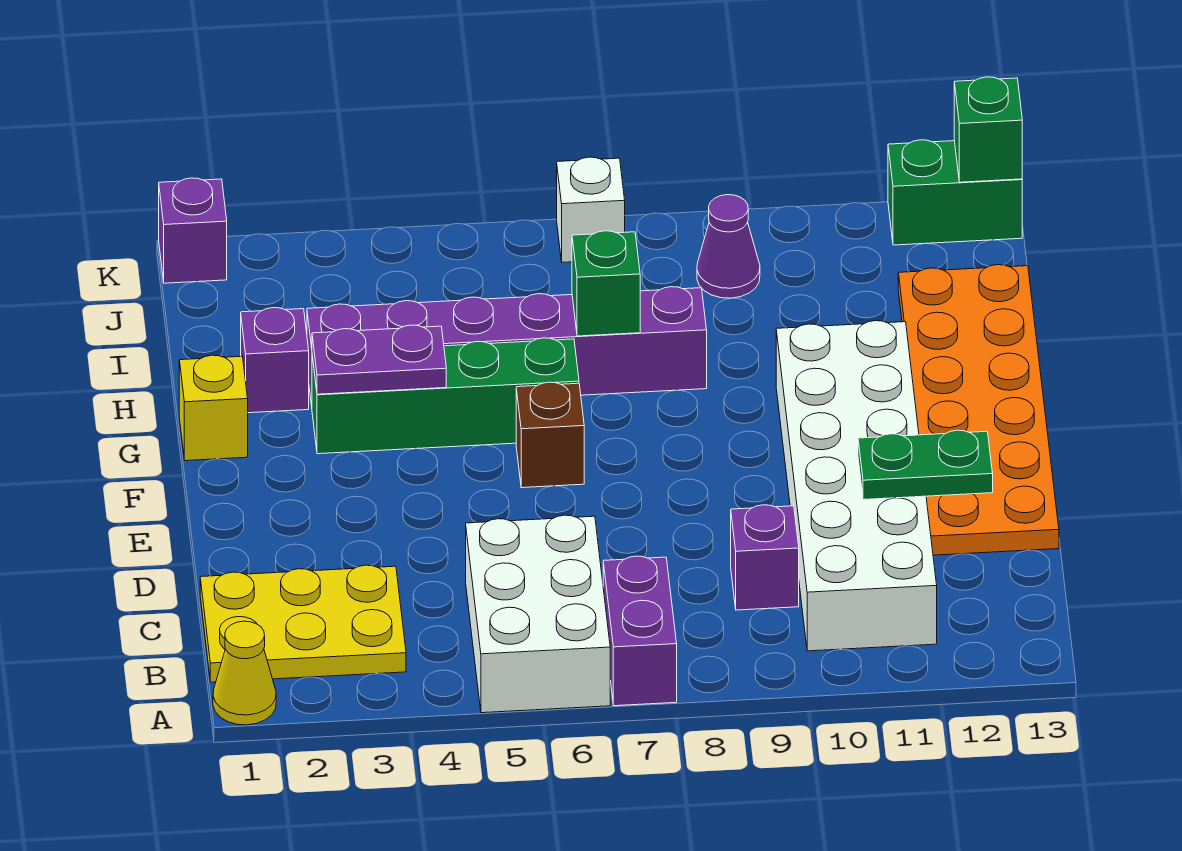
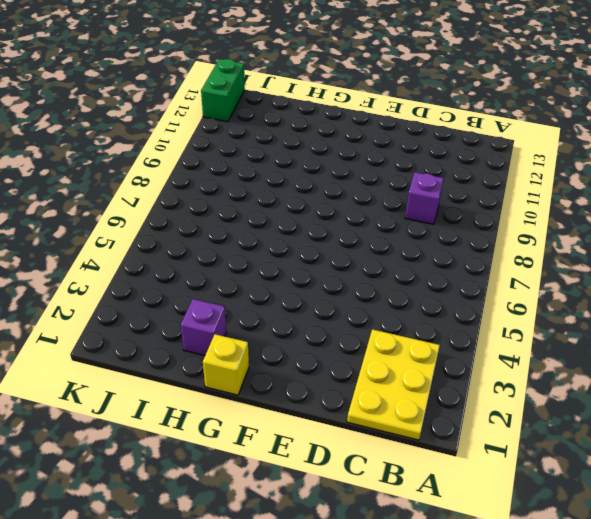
none -> yellow 1x1 cone [213,621,276,725]
none -> white 2x3 brick [466,515,610,713]
none -> purple 1x2 brick [603,556,677,706]

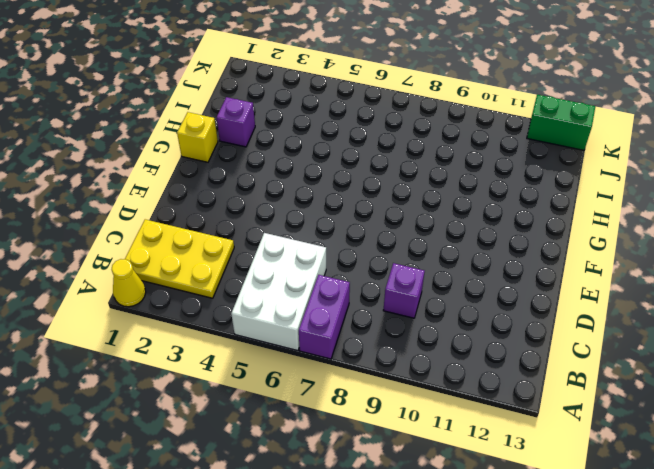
none -> white 2x6 brick [776,321,937,651]
none -> orange 2x6 plate [898,265,1059,555]
none -> brown 1x1 brick [516,382,584,488]

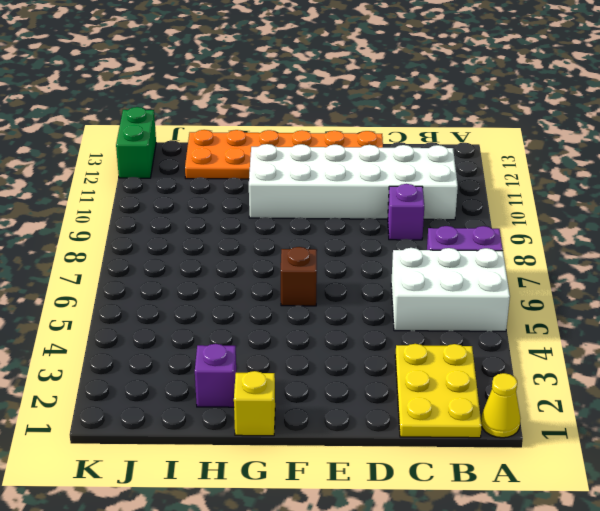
none -> green 1x4 brick [312,338,579,454]
none -> purple 1x6 brick [307,287,707,406]
none -> purple 1x1 cone [697,195,760,298]

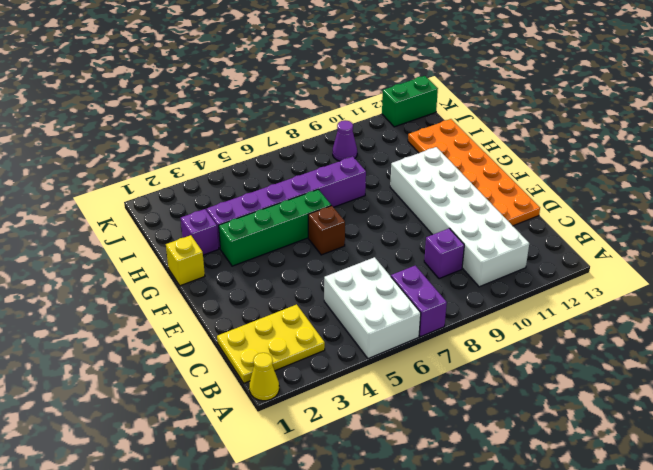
none -> purple 1x1 brick [159,178,227,283]
none -> white 1x1 brick [557,157,625,262]
none -> green 1x2 plate [858,430,993,500]

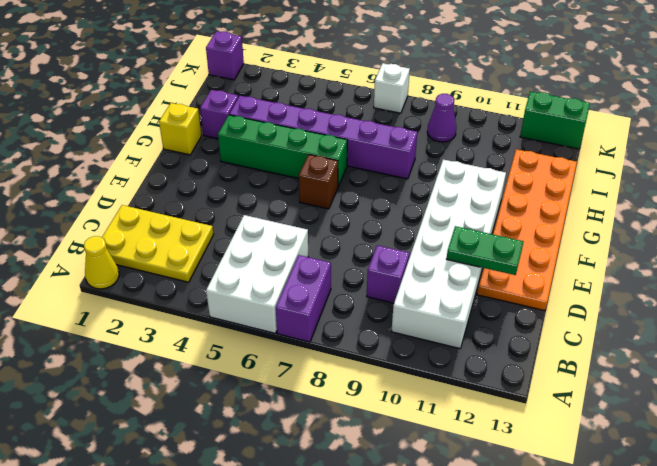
none -> purple 1x2 plate [312,325,446,394]
none -> green 1x1 brick [572,231,640,336]
none -> green 1x1 brick [954,77,1022,182]

